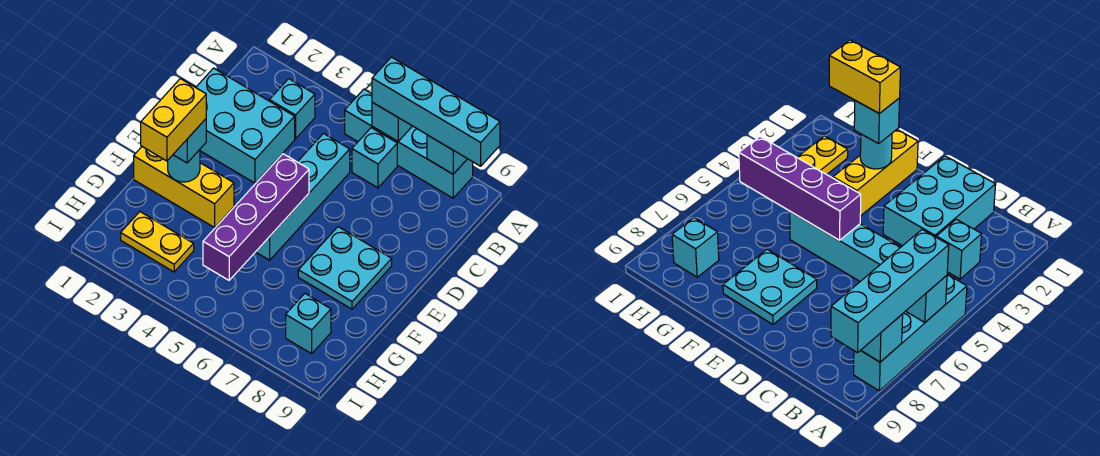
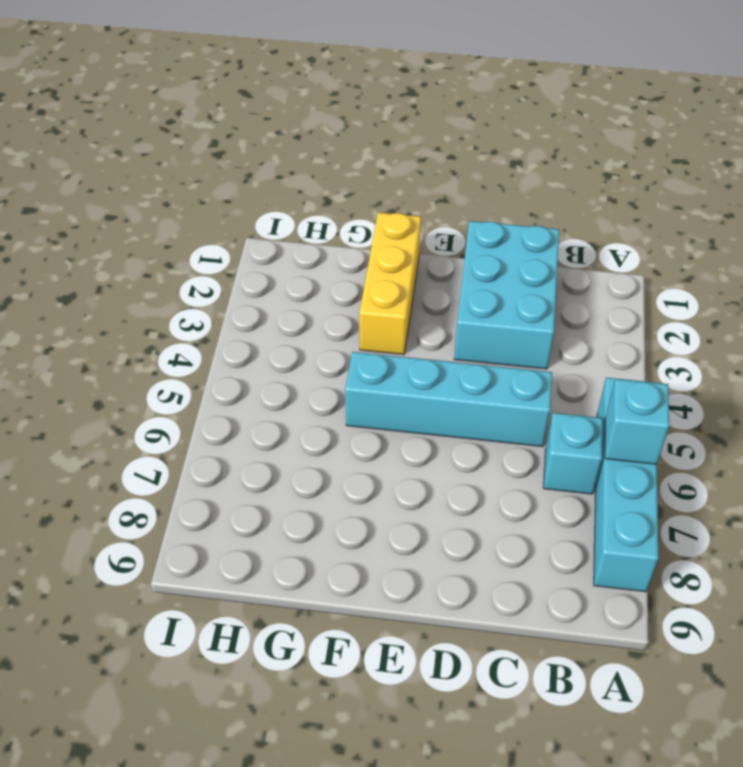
none -> cyan 1x1 brick [269,79,315,139]
none -> cyan 2x2 plate [298,227,392,309]
none -> yellow 1x2 plate [121,212,194,272]

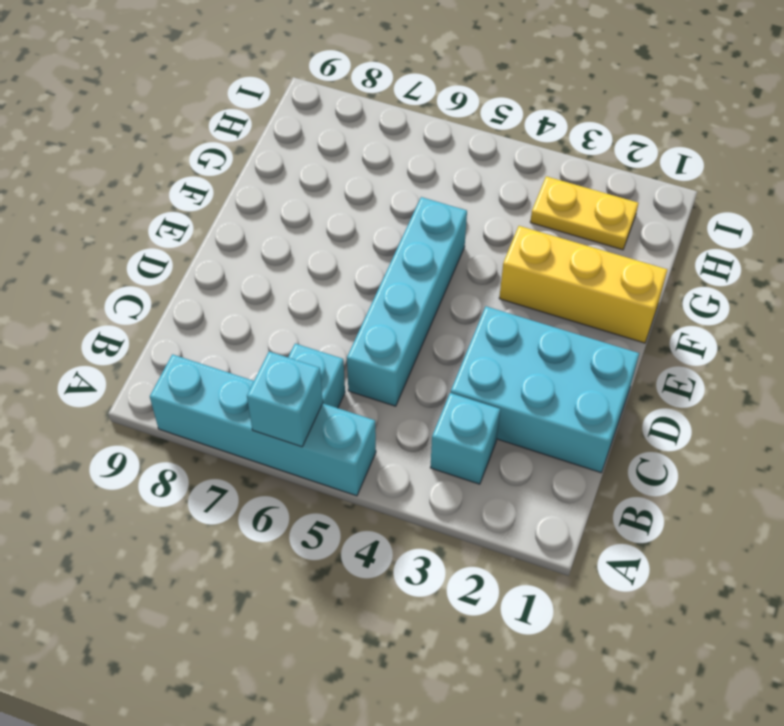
none -> cyan 2x2 plate [298,227,392,309]
none -> cyan 1x1 brick [286,294,331,354]
none -> cyan 1x1 brick [427,135,467,174]

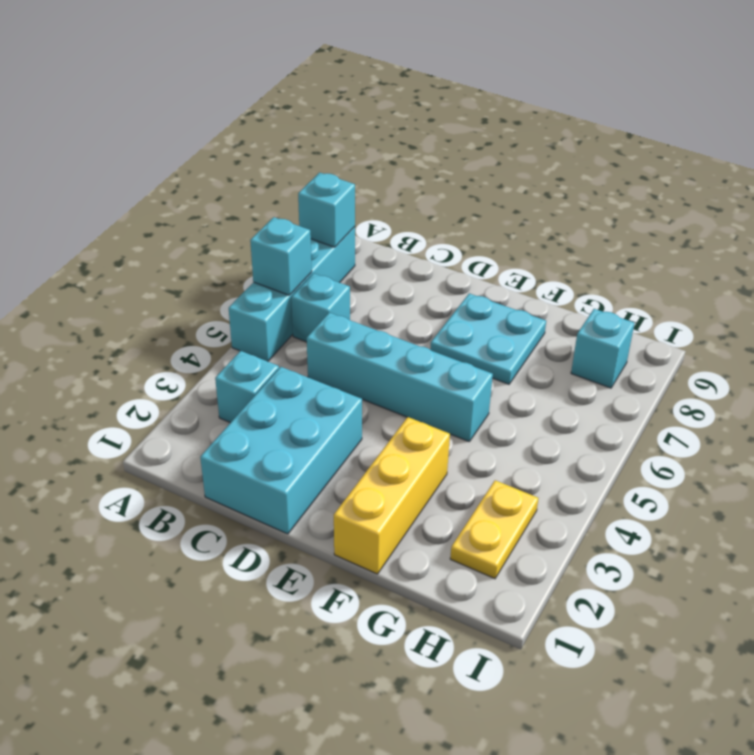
none -> purple 1x4 brick [203,154,309,280]
none -> cyan 1x1 round brick [168,150,200,182]
none -> cyan 1x4 brick [372,57,500,166]

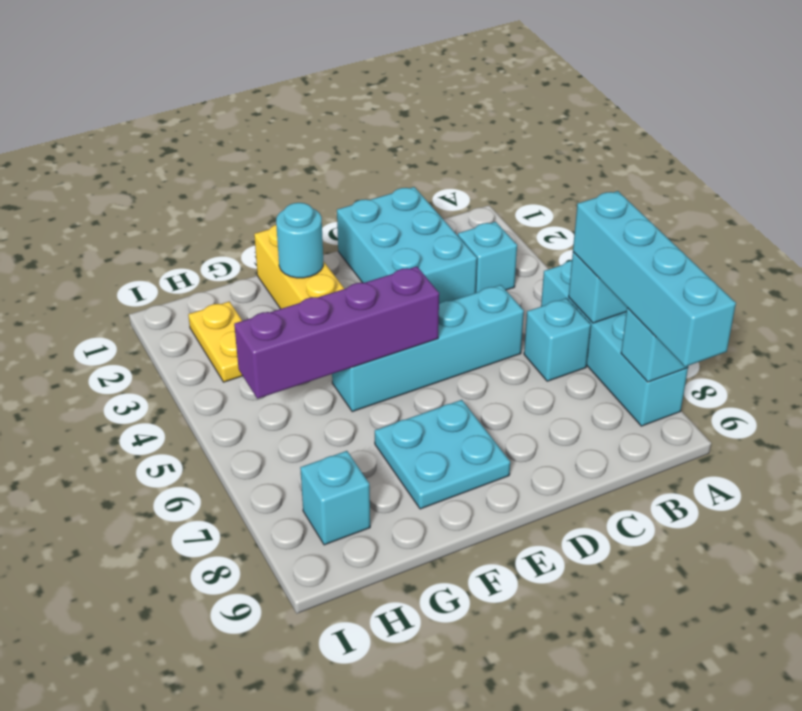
none -> cyan 1x1 brick [173,119,206,163]
none -> yellow 1x2 brick [141,79,206,161]

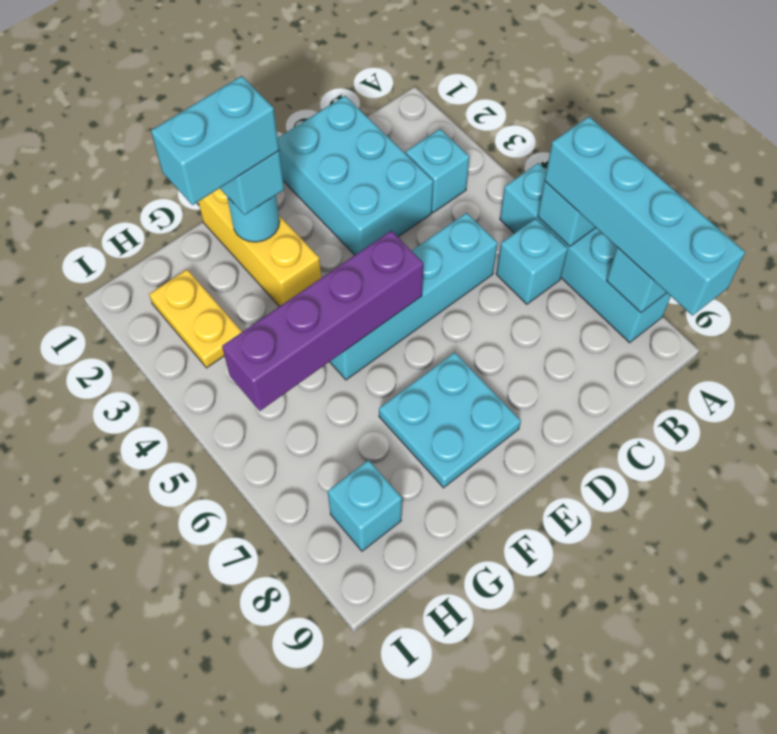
cyan 1x2 brick [151,76,279,205] -> yellow 1x2 brick [141,79,206,161]

